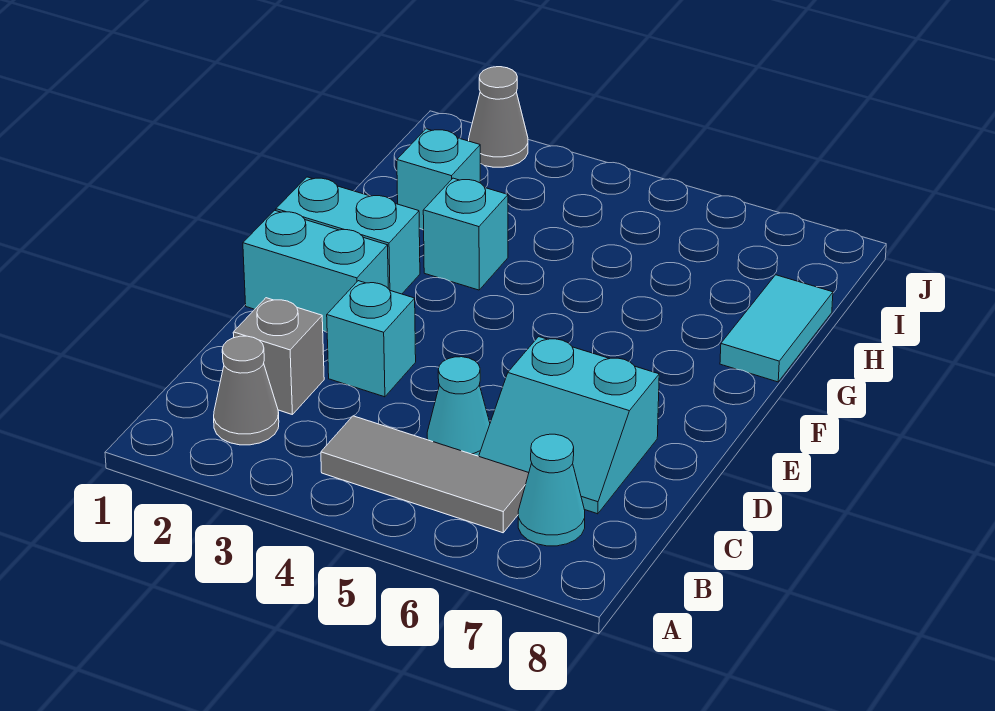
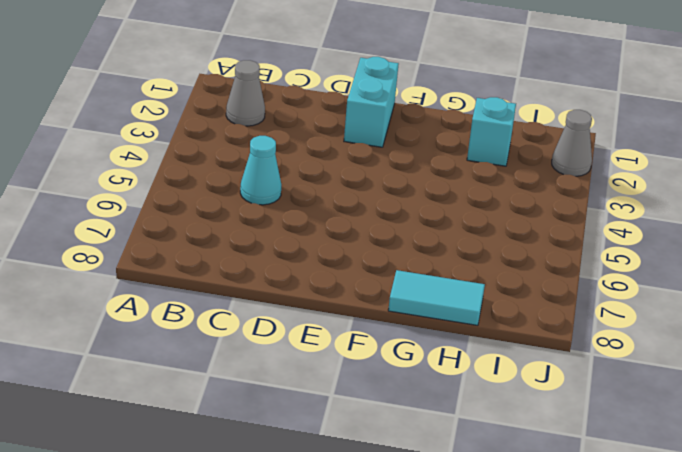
none -> grey 1x3 tile [321,416,529,533]
none -> cyan 1x1 cone [518,434,585,546]
none -> grey 1x1 brick [233,298,324,415]

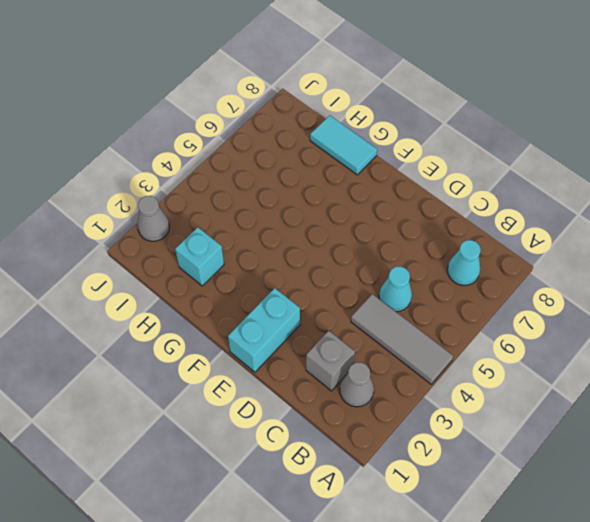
grey 1x3 tile [351,294,453,384] -> grey 1x3 tile turned to [321,416,529,533]
none -> cyan 2x2 slope [479,337,659,514]
none -> cyan 1x1 brick [327,281,416,397]
none -> cyan 1x2 brick [276,177,420,294]

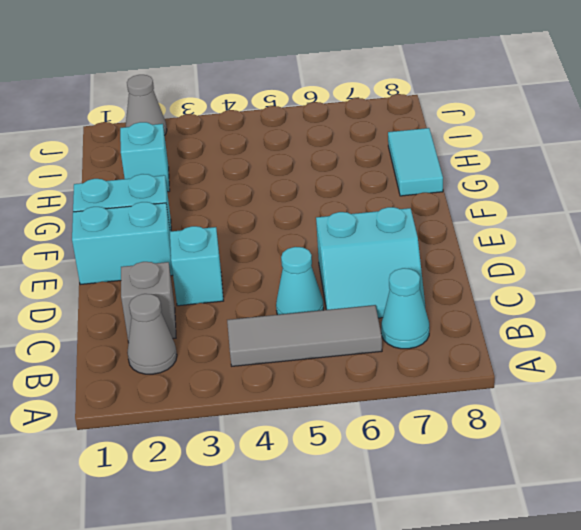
none -> cyan 1x1 brick [423,178,508,290]

